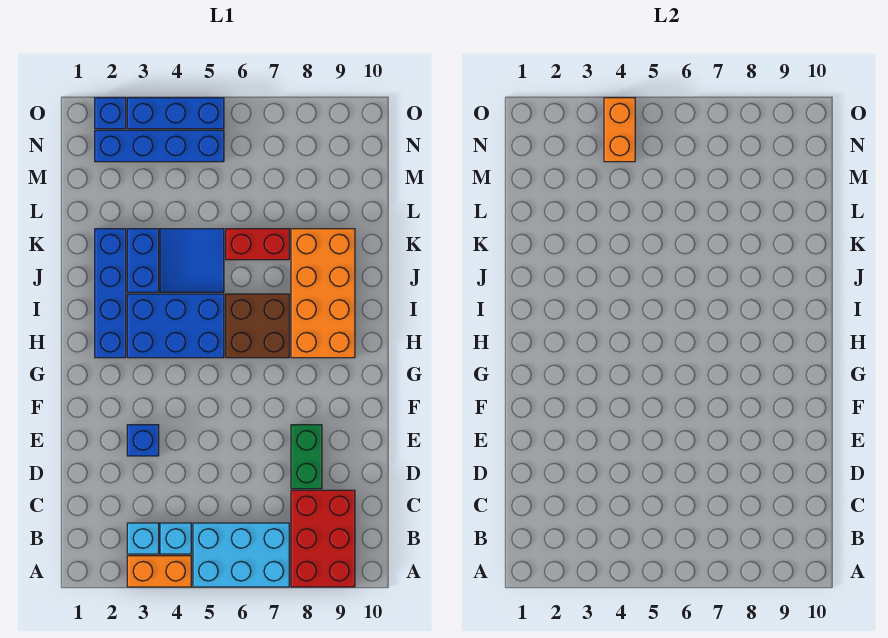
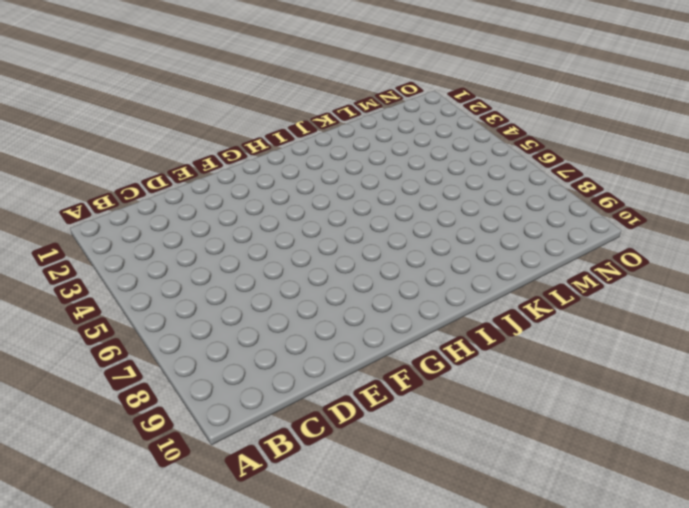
none -> orange 1x2 brick [127,556,191,587]
none -> cyan 2x3 brick [193,523,289,587]
none -> red 2x3 brick [291,490,355,587]

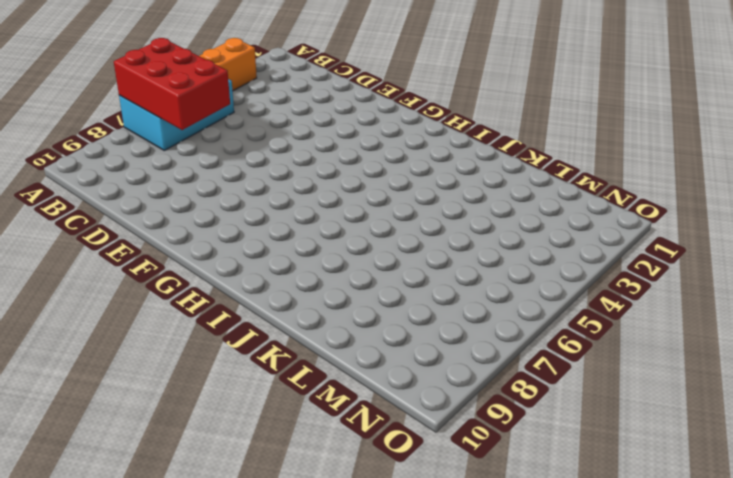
red 2x3 brick [114,38,230,130] -> red 2x3 brick moved to [291,490,355,587]
none -> cyan 1x1 brick [127,523,159,554]
none -> cyan 1x1 brick [160,523,191,554]
none -> green 1x2 brick [291,425,322,489]

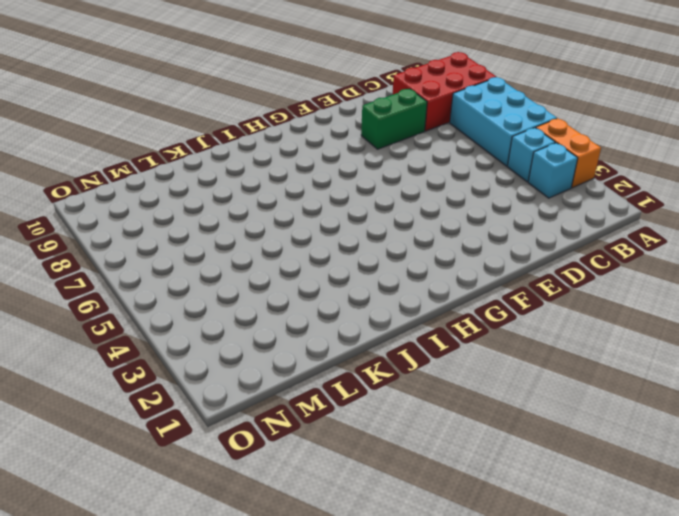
none -> blue 1x1 brick [127,425,159,456]
none -> blue 1x4 brick [95,229,126,358]
none -> blue 2x3 brick [127,294,224,358]

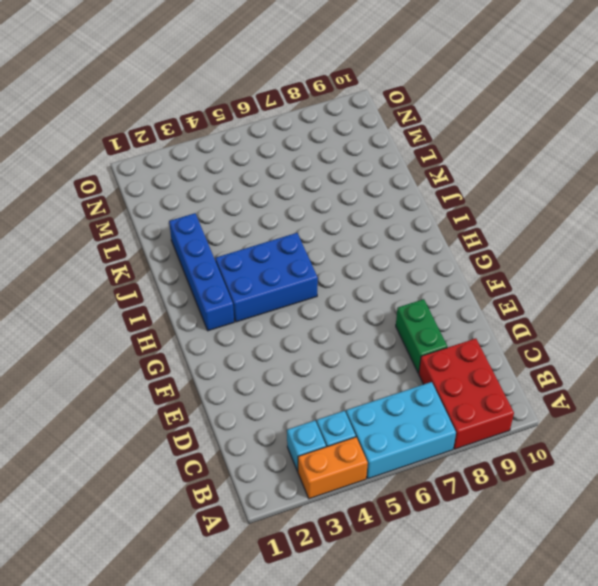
none -> blue 1x1 brick [127,425,159,456]
none -> brown 2x2 brick [226,294,289,358]
none -> orange 2x4 brick [291,229,355,358]

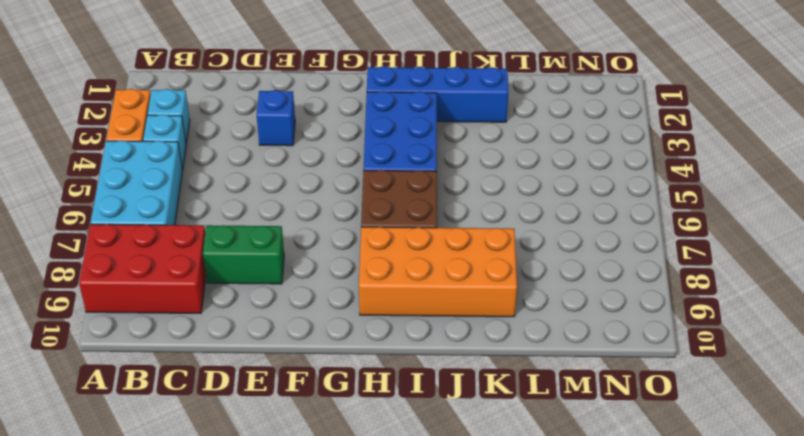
none -> blue 1x2 brick [127,229,159,292]
none -> blue 2x2 tile [160,229,224,292]
none -> red 1x2 brick [226,229,289,260]

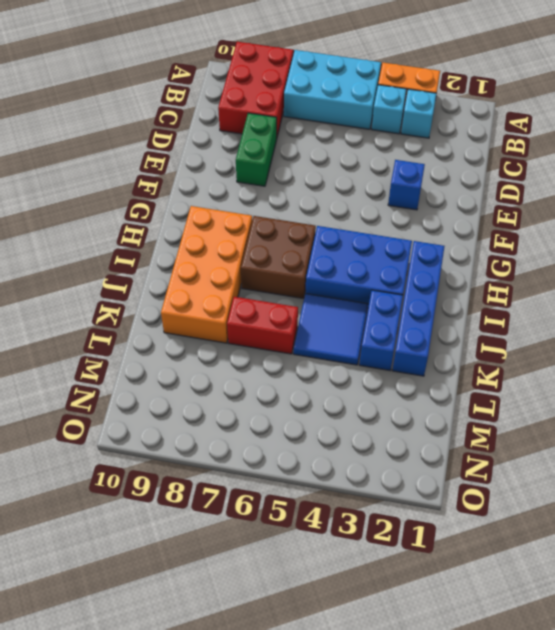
none -> blue 1x4 brick [95,130,224,162]
none -> blue 1x1 brick [95,98,126,129]
none -> blue 1x3 brick [127,98,224,129]

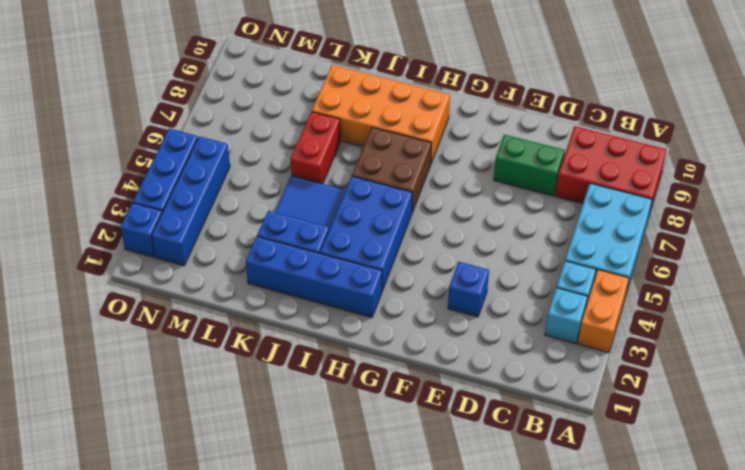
none -> orange 1x2 brick [604,98,635,162]

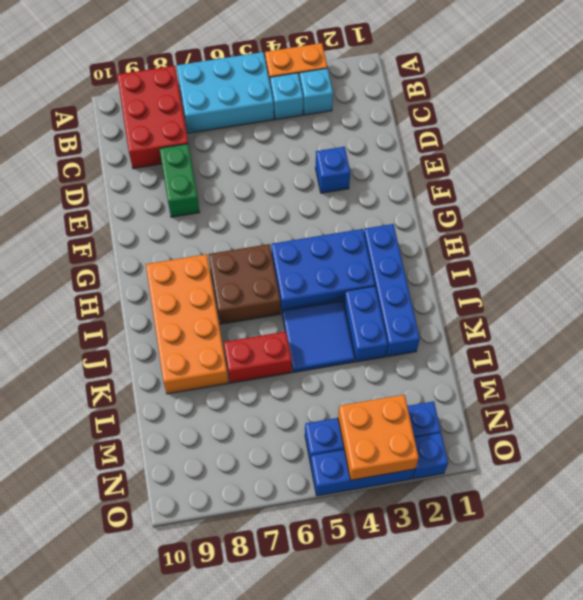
orange 2x2 brick [338,395,419,480] -> orange 1x2 brick [604,98,635,162]

